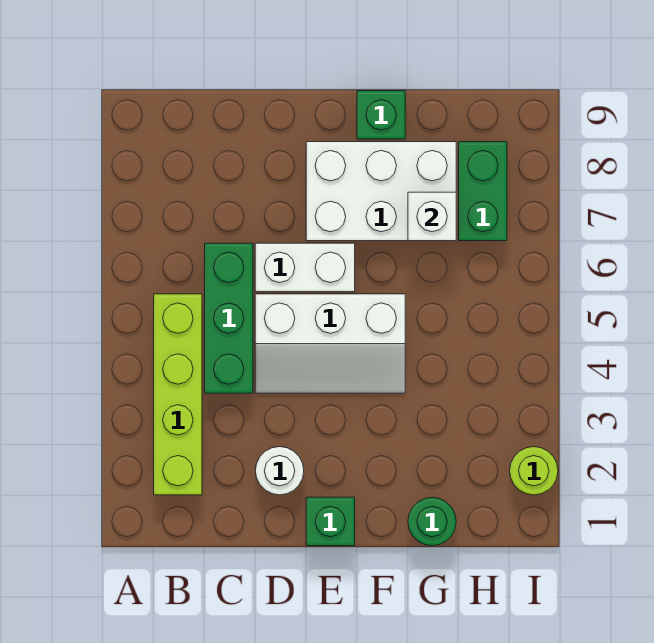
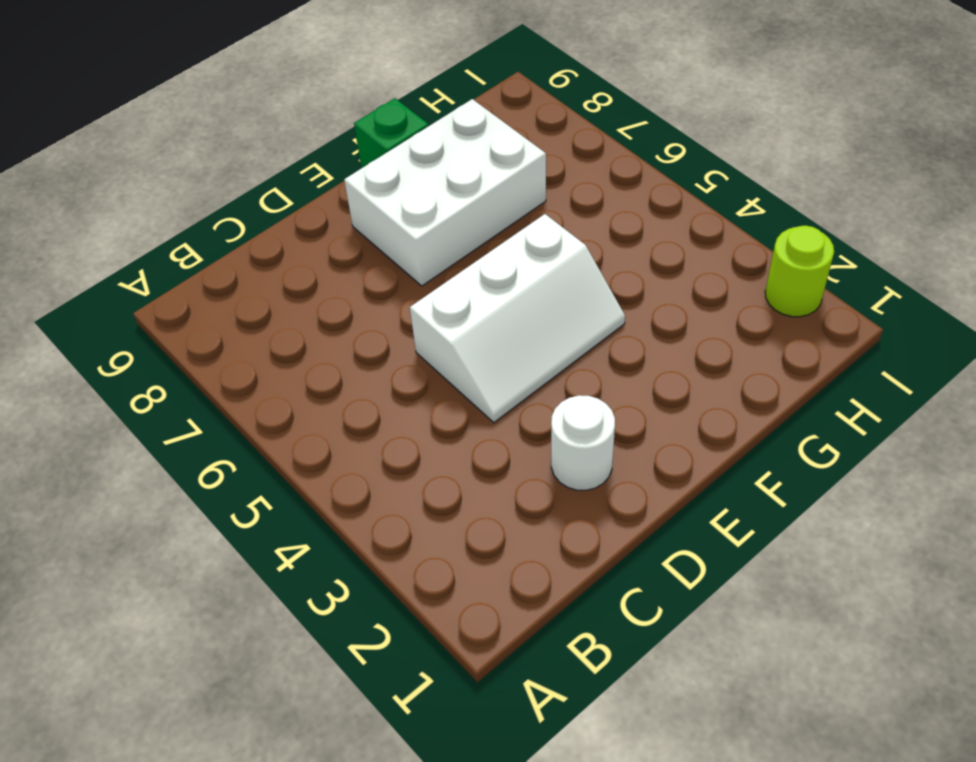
none -> lime 1x4 brick [154,294,202,495]
none -> green 1x3 brick [205,243,253,393]
none -> white 1x2 brick [255,243,355,292]

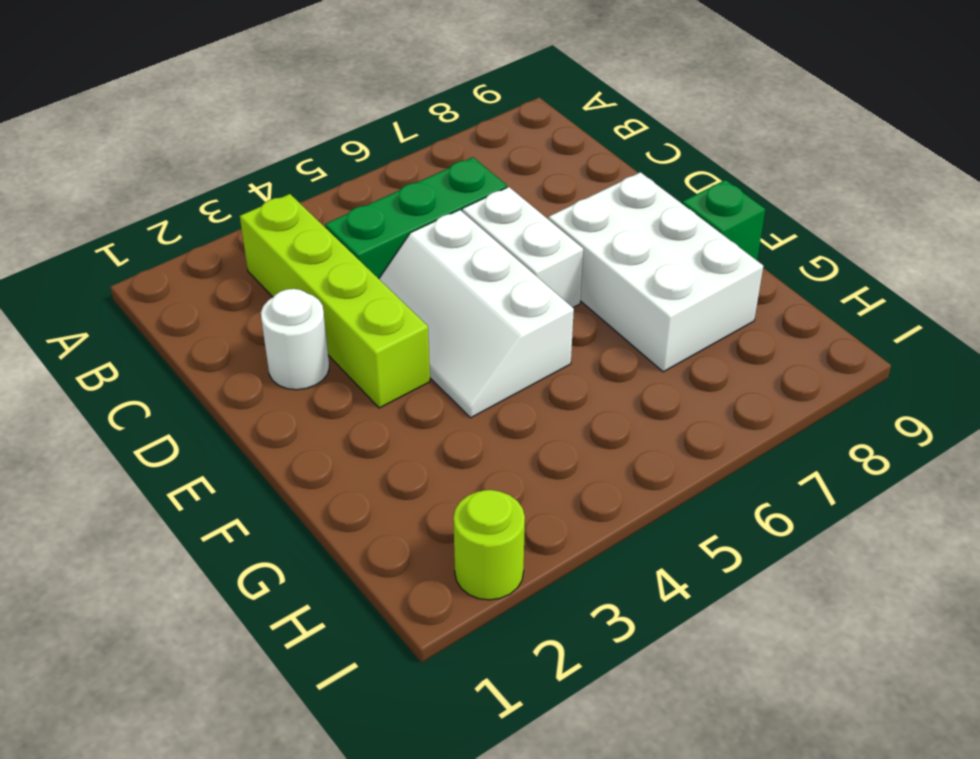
lime 1x4 brick [240,194,430,408] -> lime 1x4 brick turned to [154,294,202,495]
none -> green 1x1 brick [306,497,355,546]
none -> green 1x1 round brick [408,497,456,546]
none -> green 1x2 brick [459,142,507,241]

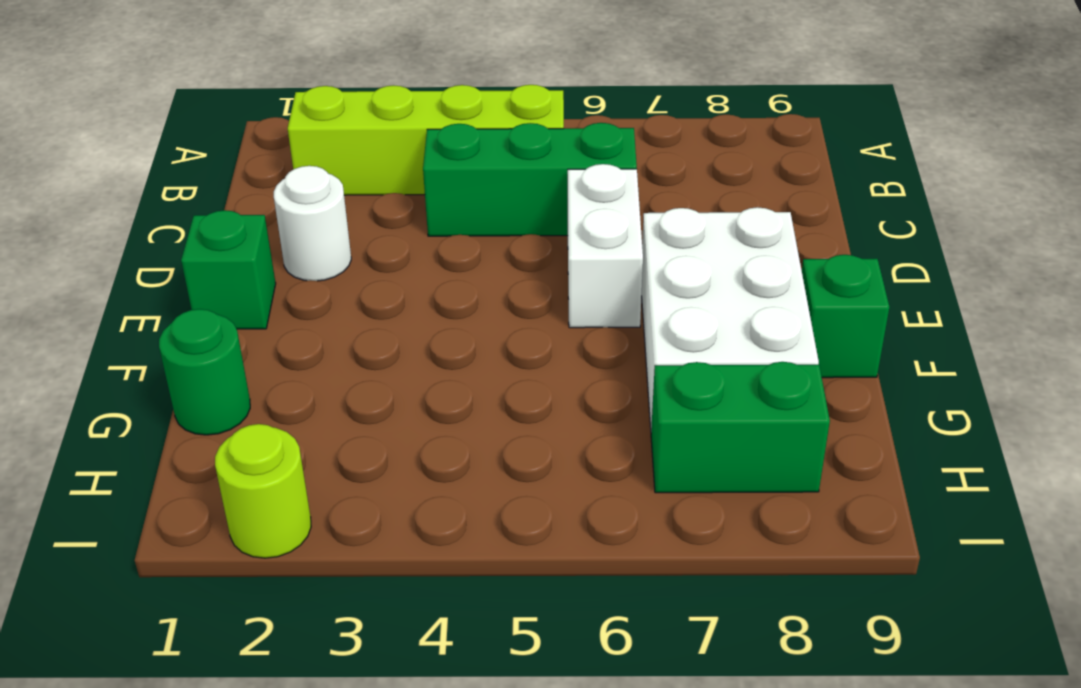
none -> white 2x3 slope [255,294,405,393]
none -> white 1x1 brick [408,192,456,241]

